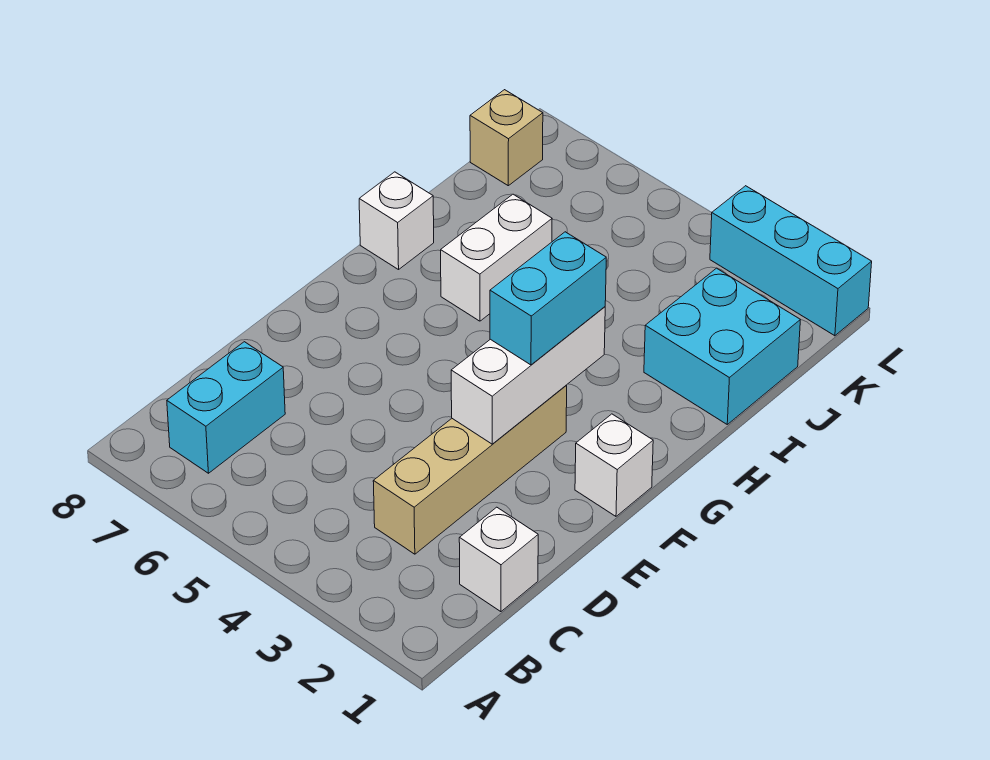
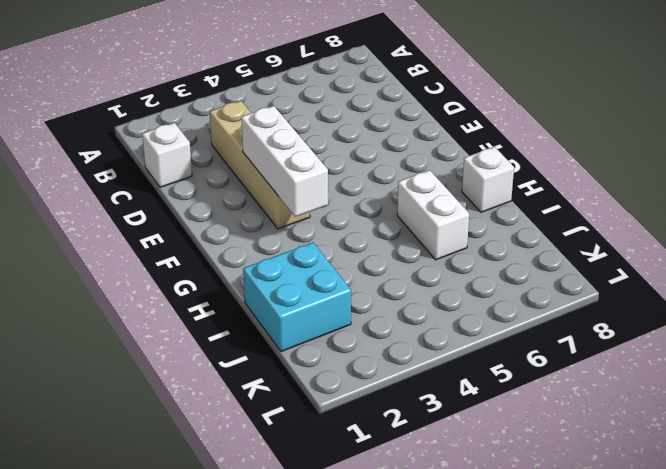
none -> cyan 1x2 brick [167,342,285,473]
none -> white 1x1 brick [575,414,653,516]

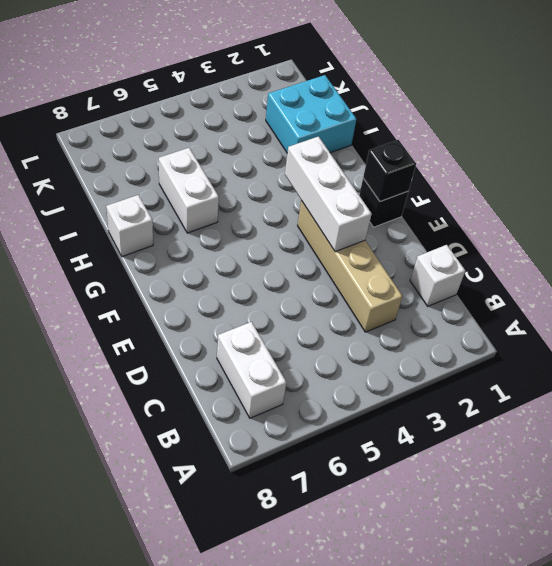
white 1x2 brick [217,322,286,418] -> cyan 1x2 brick [167,342,285,473]
black 1x1 brick [359,178,408,227] -> white 1x1 brick [575,414,653,516]
black 1x1 brick [363,140,416,202] -> none
none -> tan 1x1 brick [470,90,543,186]
none -> cyan 1x3 brick [710,186,872,336]

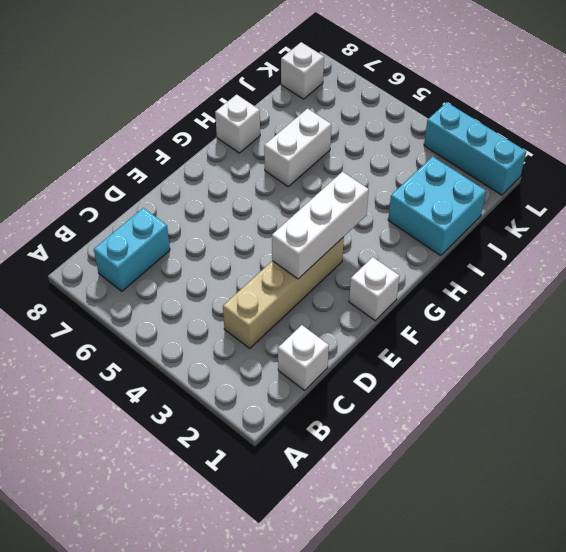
white 1x1 brick [281,42,324,99] -> tan 1x1 brick [470,90,543,186]
none -> cyan 1x2 brick [490,232,606,365]

